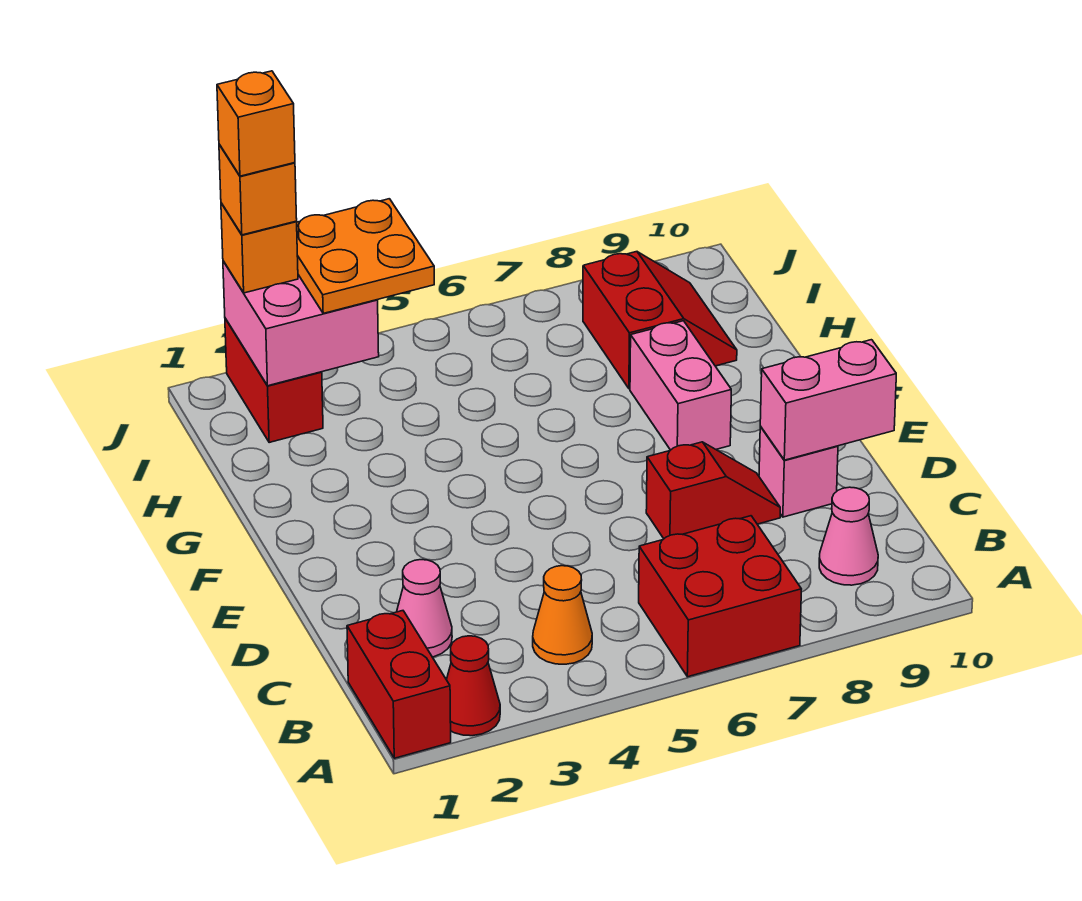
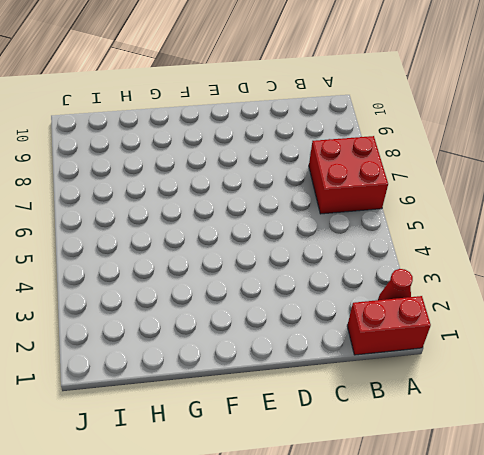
none -> orange 1x1 cone [533,566,592,664]
none -> pink 1x1 cone [819,487,878,585]
none -> pink 1x1 cone [397,560,452,657]

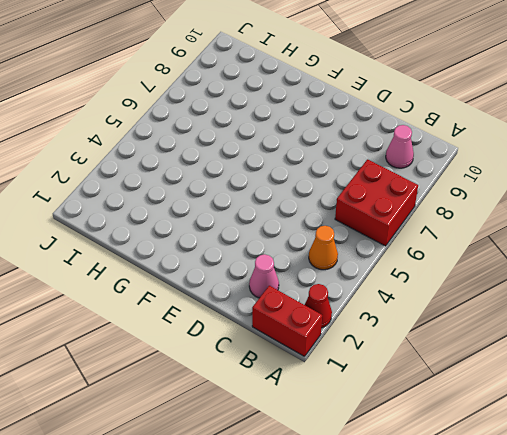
none -> red 1x2 slope [646,442,780,539]
none -> pink 1x1 brick [759,427,838,517]
none -> pink 1x2 brick [630,321,731,450]

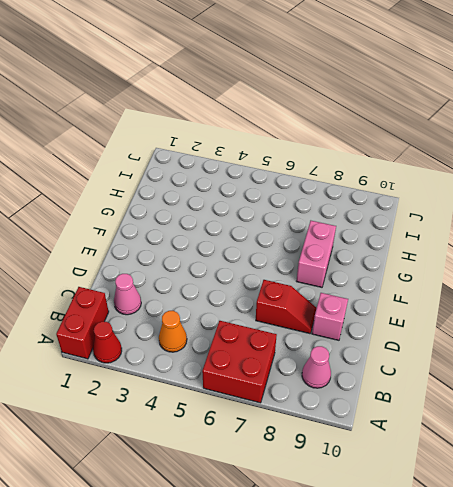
none -> red 2x2 slope [583,252,737,389]
none -> red 1x2 brick [225,318,323,442]
none -> pink 1x2 brick [760,340,896,460]

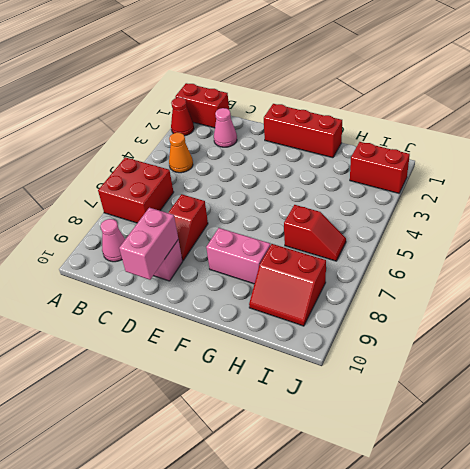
red 1x3 brick [264,104,342,158] -> none
red 1x2 slope [284,205,346,261] -> none
none -> pink 2x2 brick [223,261,379,386]
none -> orange 2x2 plate [297,199,434,313]
none -> orange 1x1 brick [221,203,298,293]

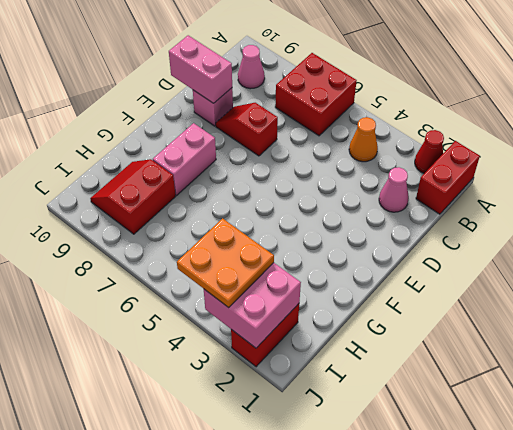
none -> orange 1x1 brick [221,203,298,293]
none -> orange 1x1 brick [219,144,297,235]
none -> orange 1x1 brick [217,71,295,176]

